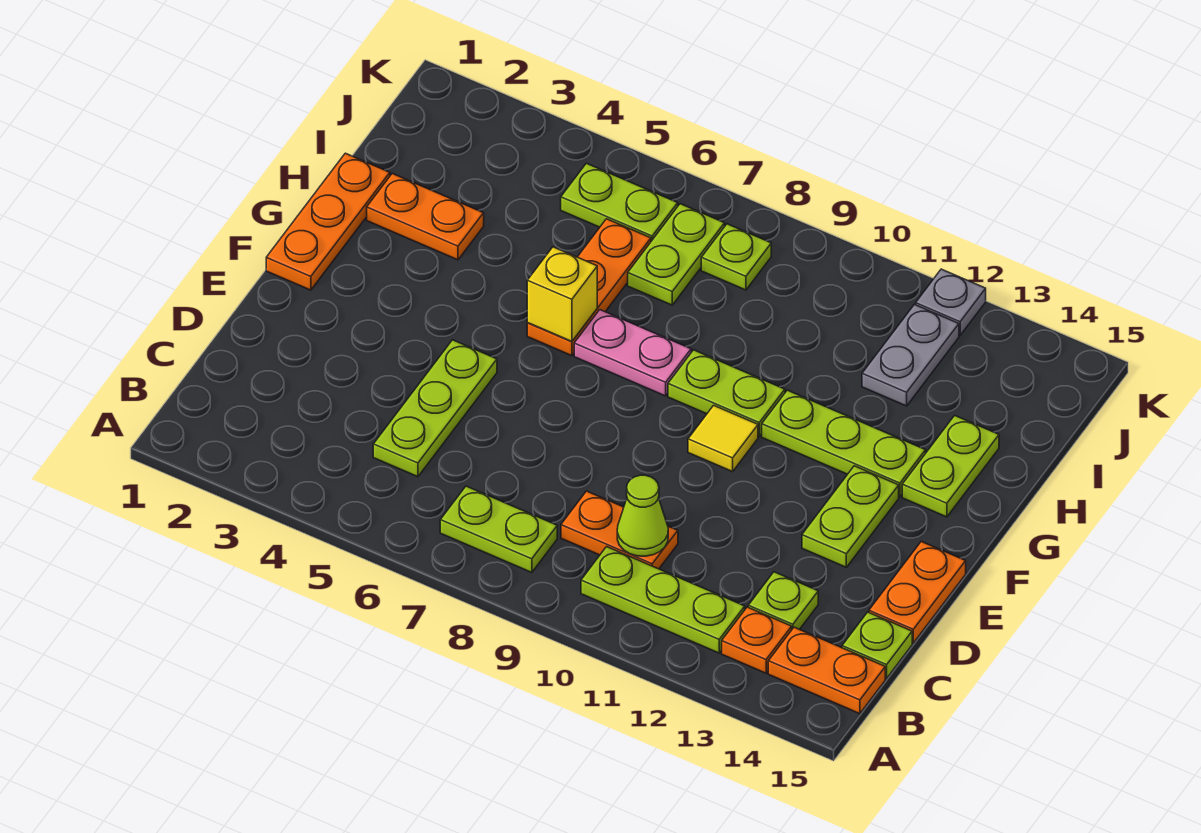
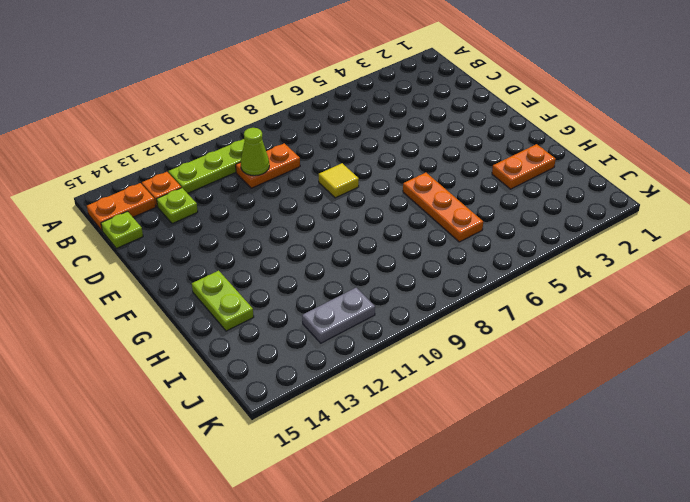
yellow 1x1 tile [319,163,359,198] -> yellow 1x1 tile moved to [688,405,758,472]
grey 1x2 plate [302,288,375,343] -> grey 1x2 plate turned to [862,305,959,406]
none -> lime 1x2 plate [440,486,557,573]
none -> lime 1x3 plate [373,340,497,477]
none -> orange 1x2 plate [869,542,966,643]

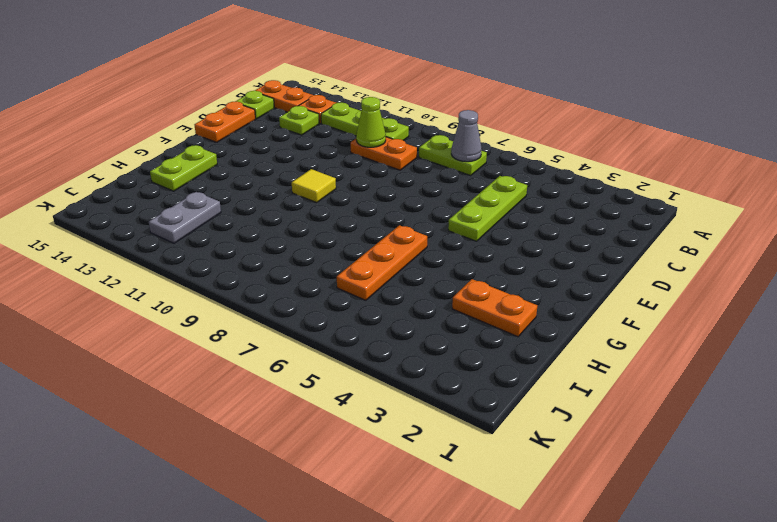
grey 1x1 cone [451,110,482,162] -> none
none -> lime 1x2 plate [802,466,899,567]
none -> orange 1x3 plate [266,153,390,290]
none -> pink 1x2 plate [574,310,691,396]

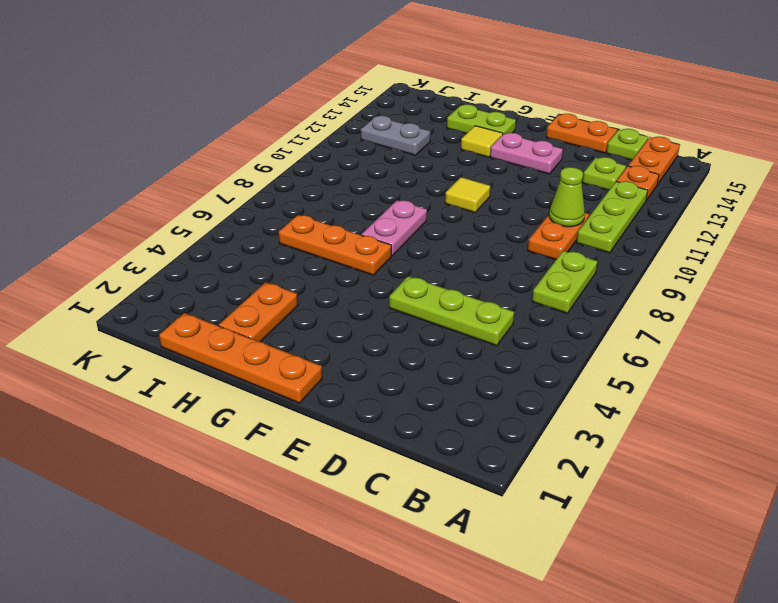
pink 1x2 plate [490,133,563,174] -> lime 1x2 plate [802,466,899,567]
orange 1x4 plate [159,313,322,403] -> orange 1x3 plate [266,153,390,290]
yellow 1x1 tile [461,126,503,157] -> lime 1x3 plate [762,390,926,497]
none -> lime 1x2 plate [668,350,785,436]
none -> lime 1x2 plate [628,204,725,305]
none -> lime 1x2 plate [561,163,678,241]

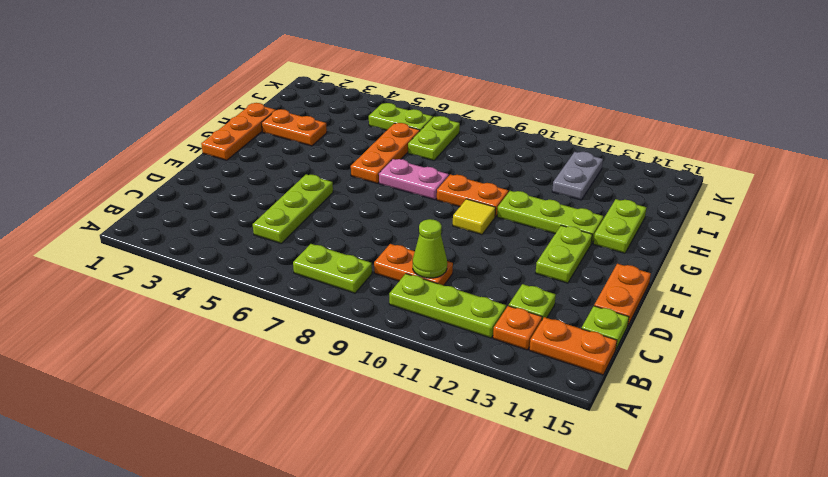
orange 1x2 plate [437,174,508,217] -> lime 1x2 plate [668,350,785,436]
none -> lime 1x1 plate [701,224,771,290]
none -> grey 1x1 plate [916,269,986,335]
none -> yellow 1x1 brick [527,247,597,341]

